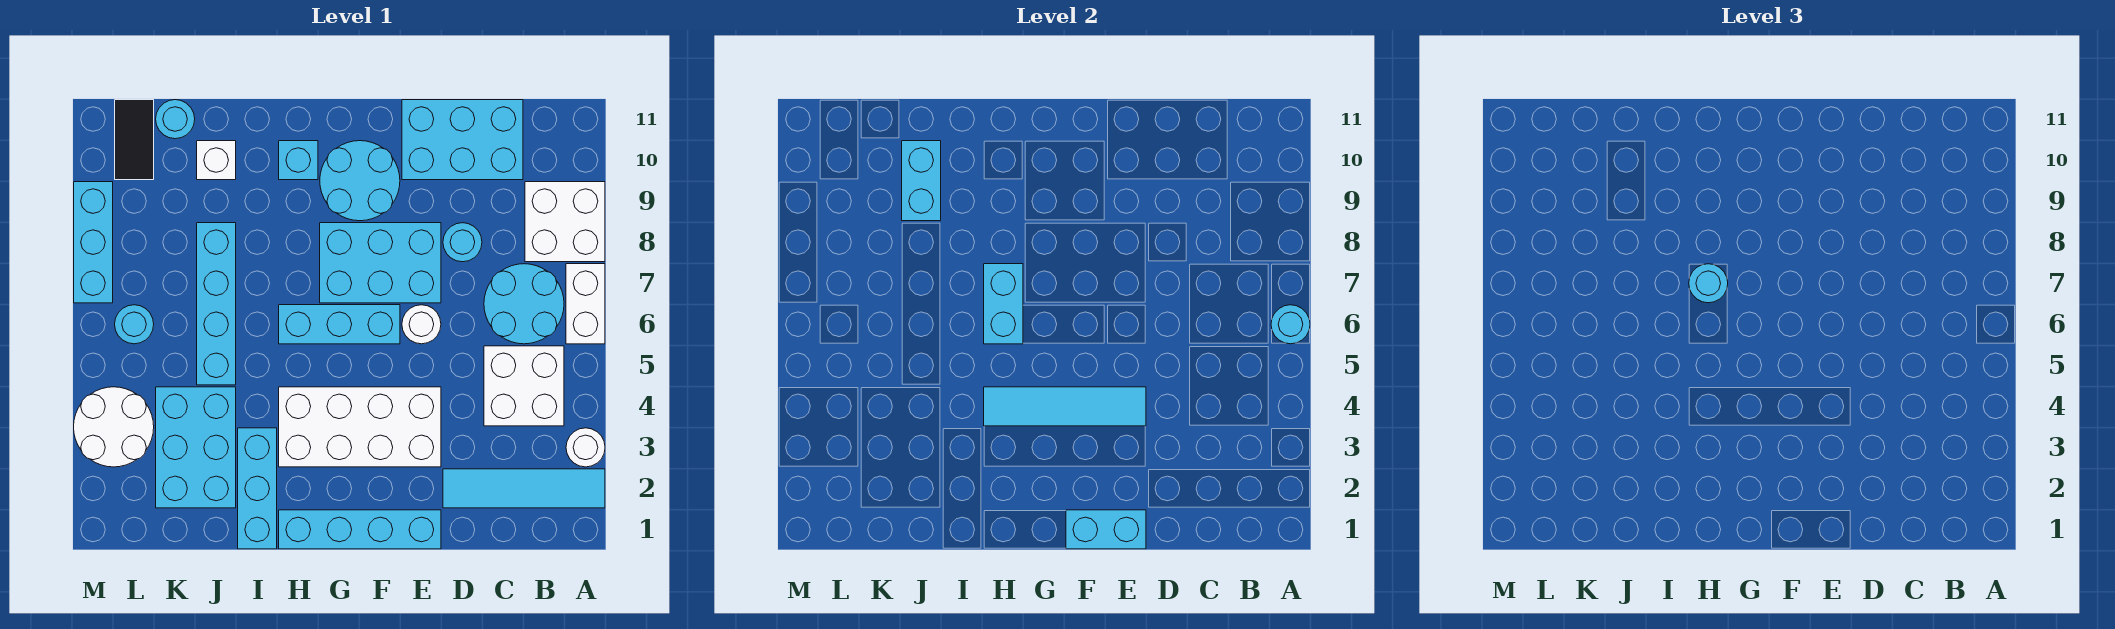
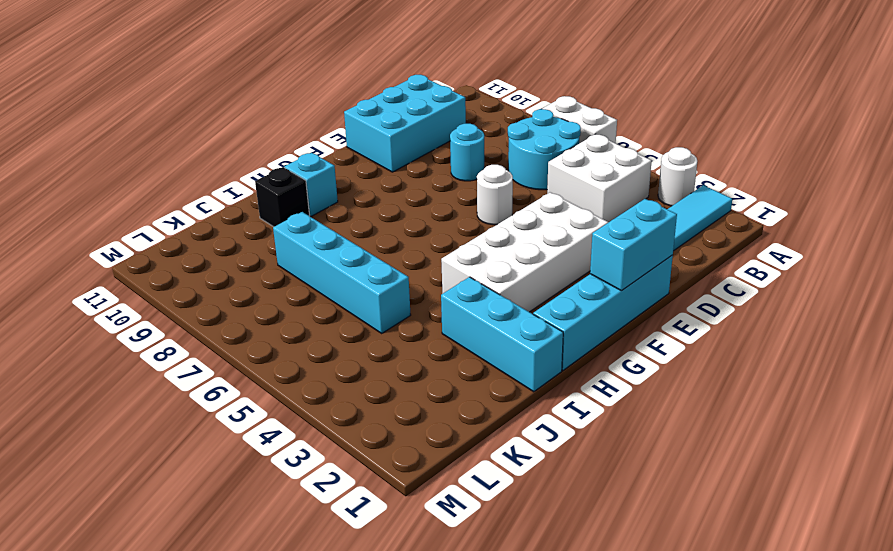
black 1x1 brick [255,167,310,227] -> none
none -> white 2x2 brick [525,182,605,262]
none -> cyan 2x3 brick [320,223,441,303]
none -> cyan 1x3 brick [279,305,400,344]
none -> cyan 2x2 round brick [320,141,400,221]

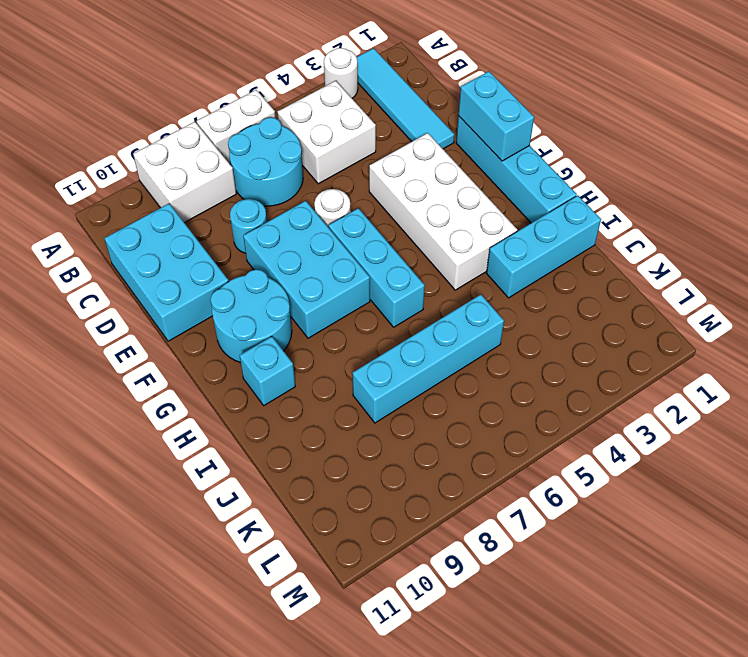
none -> cyan 2x3 brick [156,387,236,508]
none -> white 1x1 brick [197,141,236,180]
none -> cyan 1x1 round brick [156,100,195,139]
none -> white 2x2 round brick [74,387,154,467]

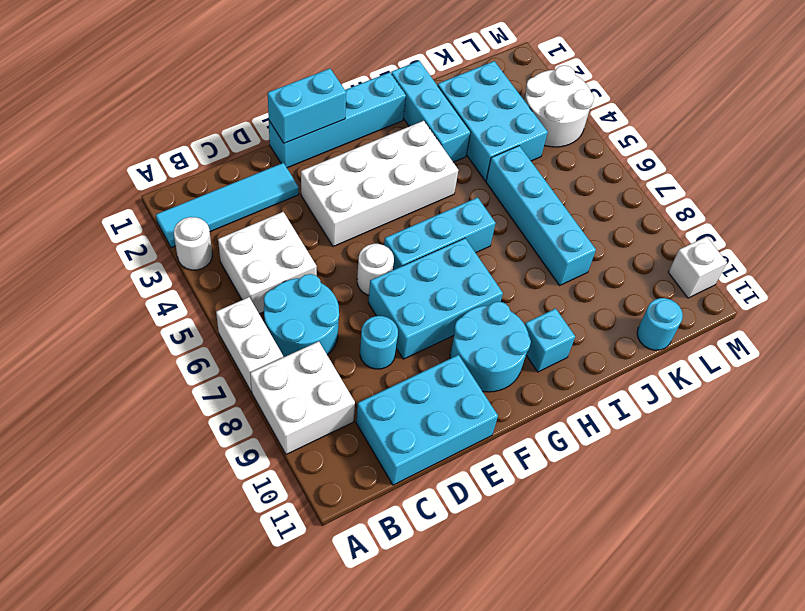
white 1x1 brick [668,237,727,298] -> white 1x1 brick moved to [197,141,236,180]
none -> cyan 1x1 round brick [115,305,154,344]
none -> black 1x2 tile [115,100,154,180]
none -> cyan 1x3 brick [74,182,113,303]
none -> cyan 1x1 round brick [1271,305,1310,344]

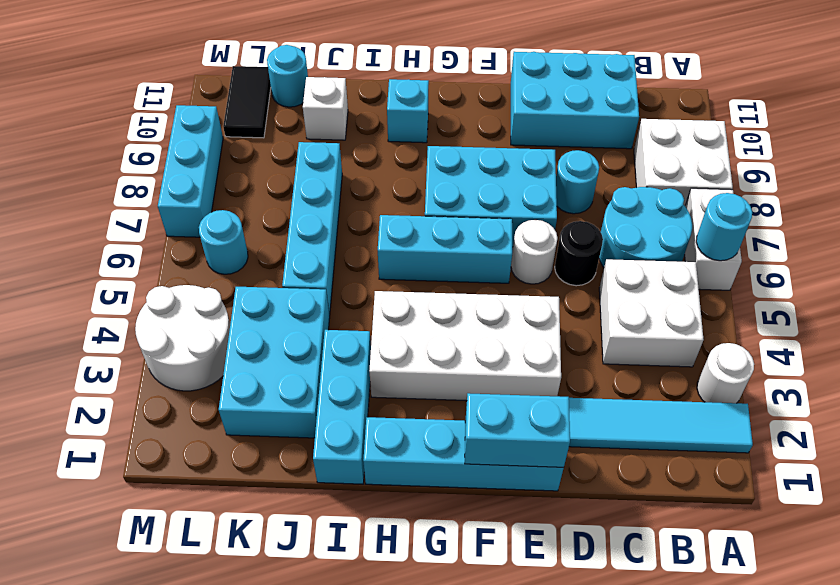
black 1x1 round brick [555,221,603,286] -> none
none -> cyan 2x2 round brick [320,141,400,221]
none -> cyan 1x4 tile [984,387,1146,426]
none -> cyan 1x2 brick [984,264,1023,344]
none -> cyan 1x2 brick [902,141,941,221]

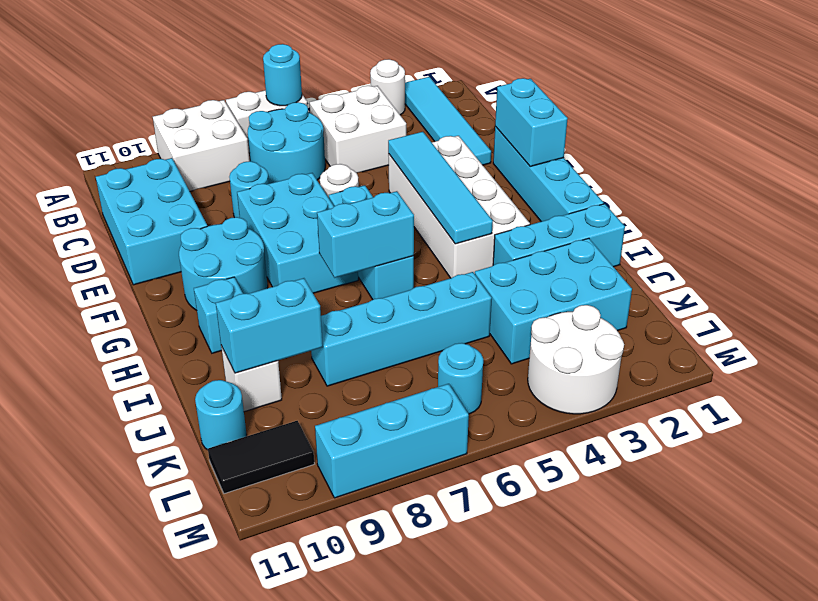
none -> cyan 1x1 round brick [1689,264,1728,303]

